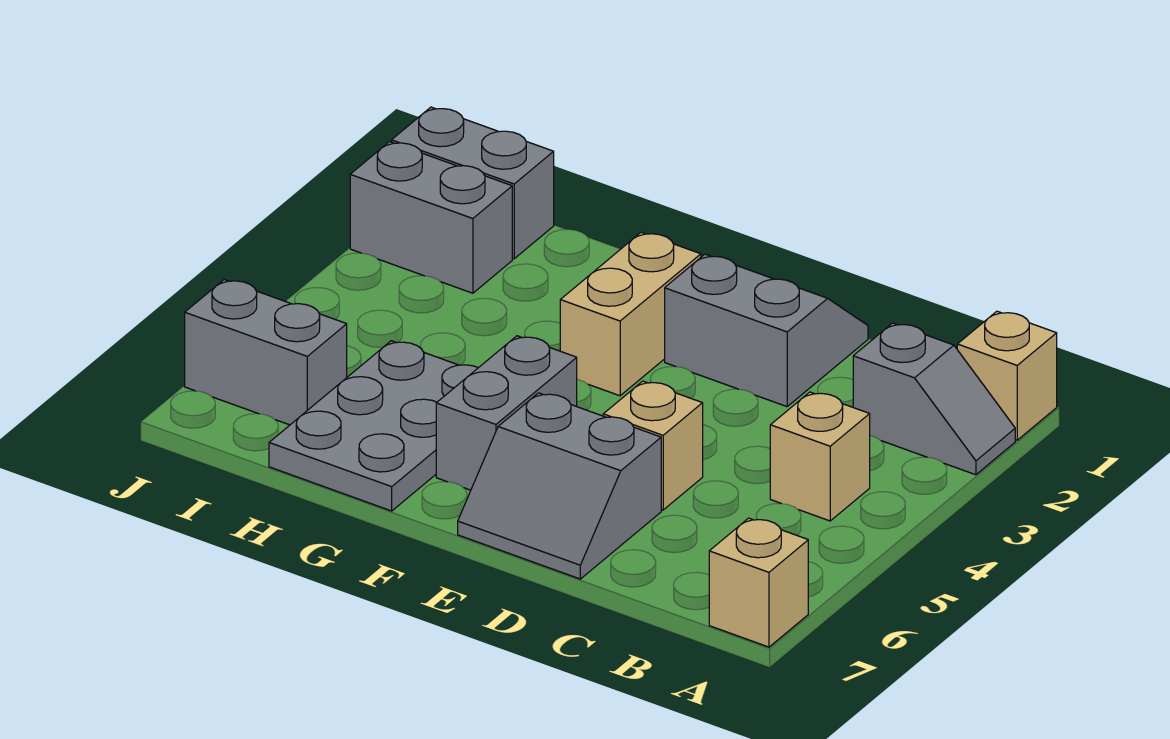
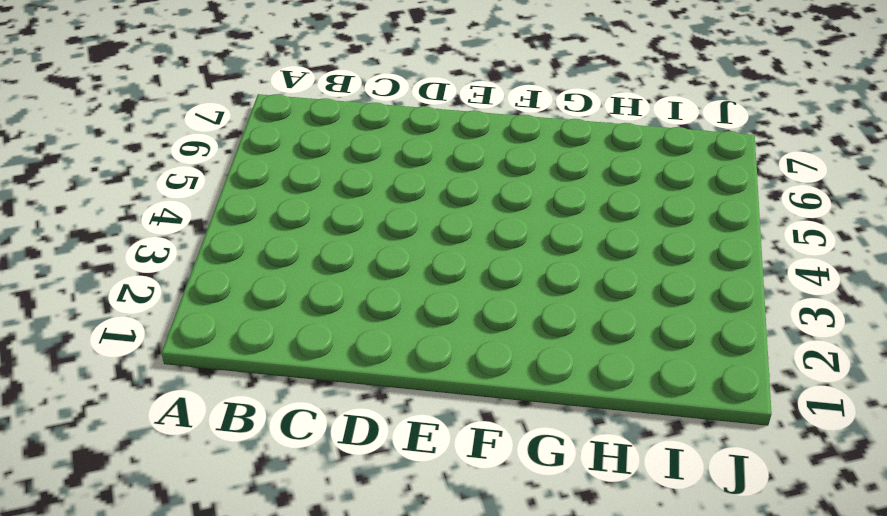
none -> tan 1x1 brick [957,311,1057,440]
none -> grey 1x2 slope [853,323,1015,475]
none -> tan 1x1 brick [709,518,808,647]

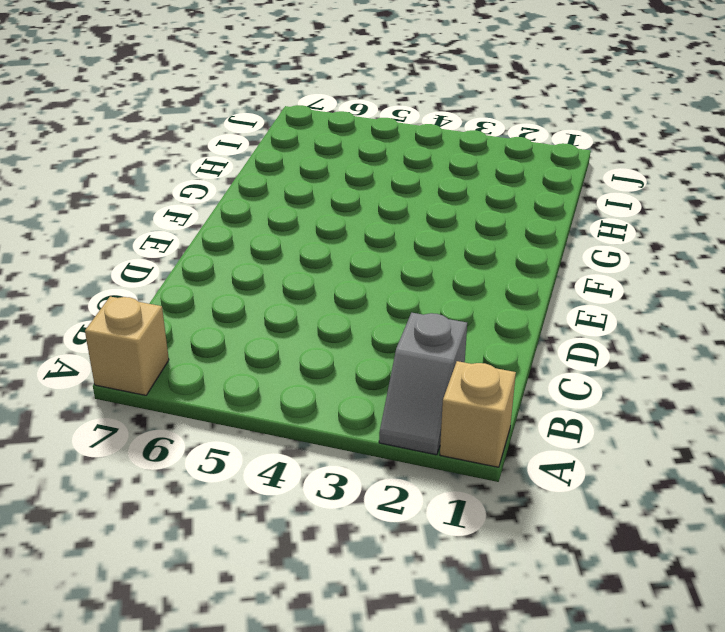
none -> tan 1x1 brick [770,392,870,521]
none -> grey 2x2 slope [665,254,868,407]
none -> tan 1x1 brick [603,381,703,510]

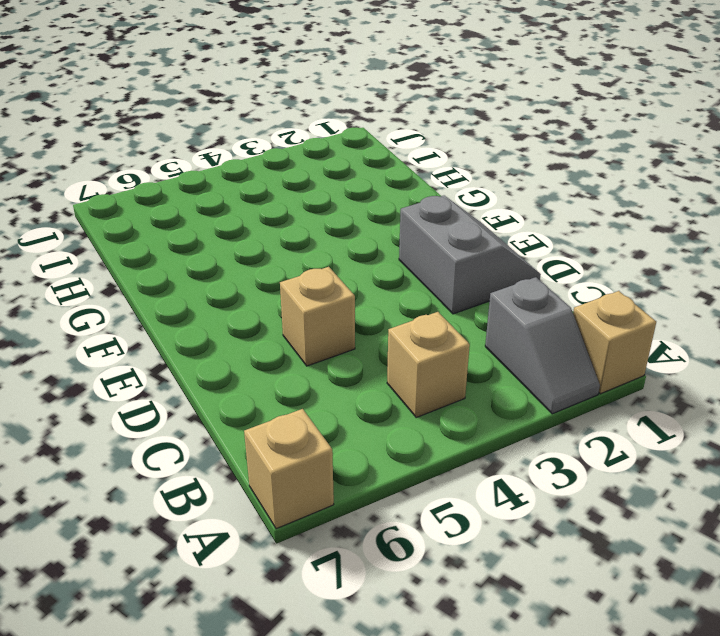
none -> grey 2x2 slope [458,393,661,579]
none -> tan 1x2 brick [560,232,701,396]
none -> grey 1x2 brick [436,336,577,490]

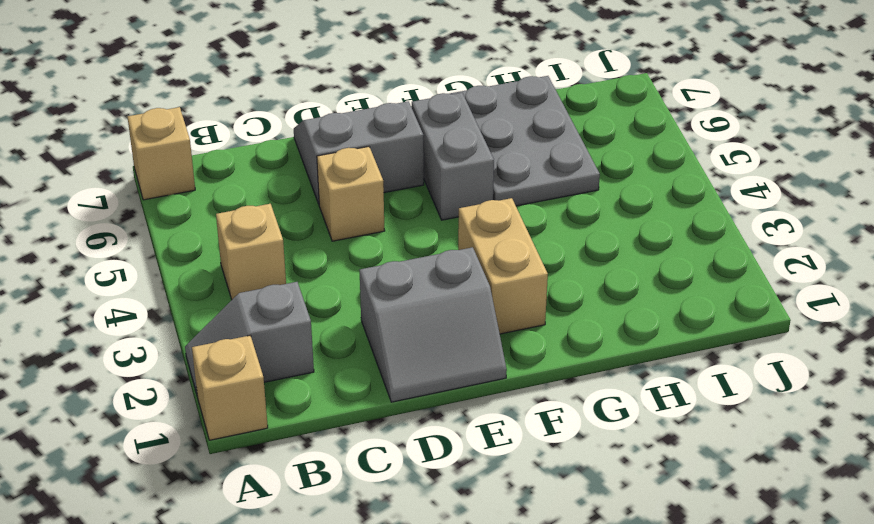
none -> grey 1x2 brick [392,107,554,259]
none -> grey 1x2 brick [350,142,512,293]
none -> grey 1x2 brick [185,280,347,425]

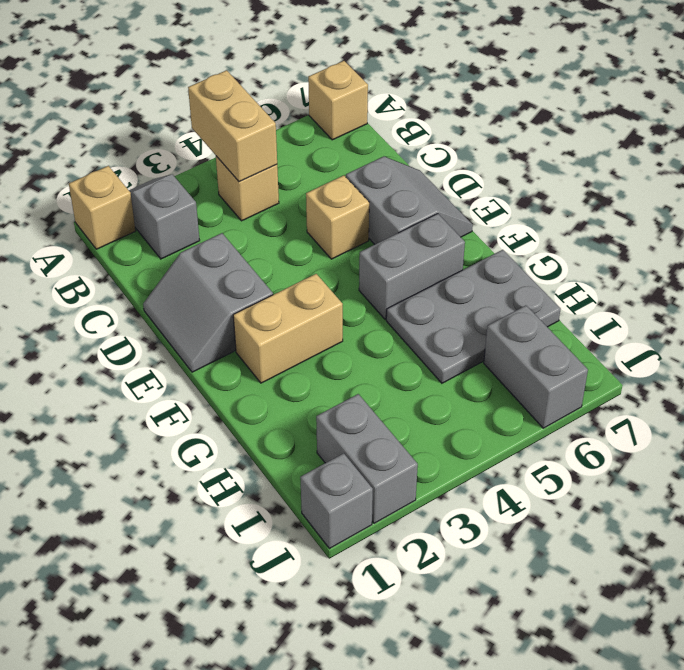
tan 1x2 brick [188,70,277,182] -> none
grey 1x1 brick [300,453,373,549] -> grey 1x2 brick [392,107,554,259]

